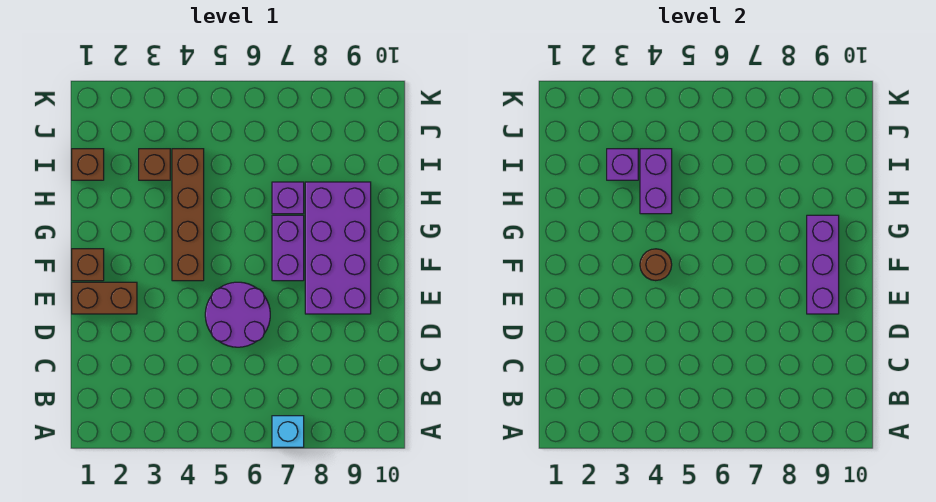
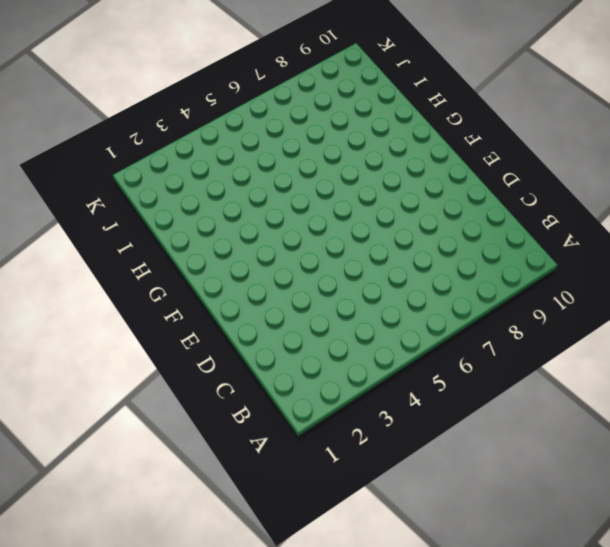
none -> cyan 1x1 brick [272,416,304,447]
none -> purple 2x2 round brick [205,282,270,347]
none -> brown 1x2 brick [72,282,137,314]

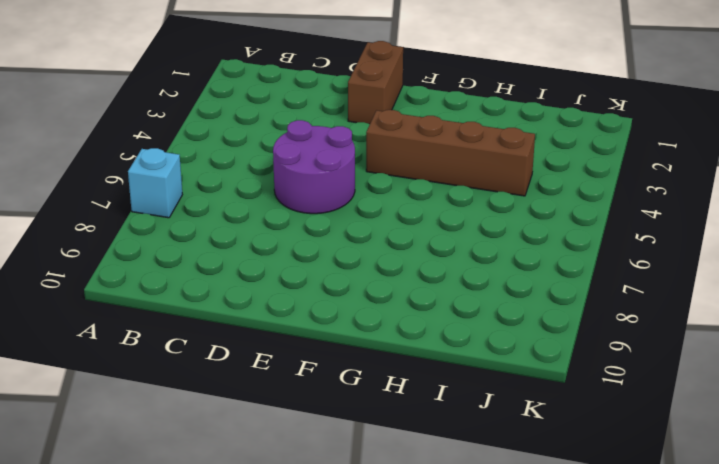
none -> purple 2x4 brick [305,182,371,314]
none -> brown 1x1 brick [72,249,104,281]
none -> purple 1x2 brick [272,215,304,281]

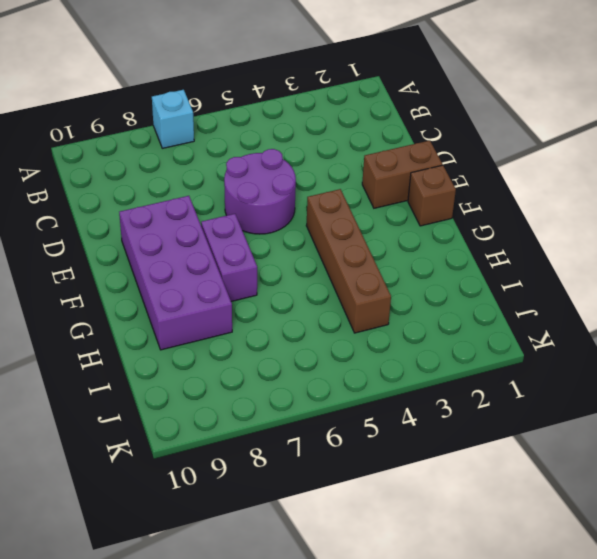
none -> purple 1x1 brick [272,182,304,214]
none -> brown 1x1 brick [72,149,104,180]
none -> brown 1x1 brick [139,149,170,180]

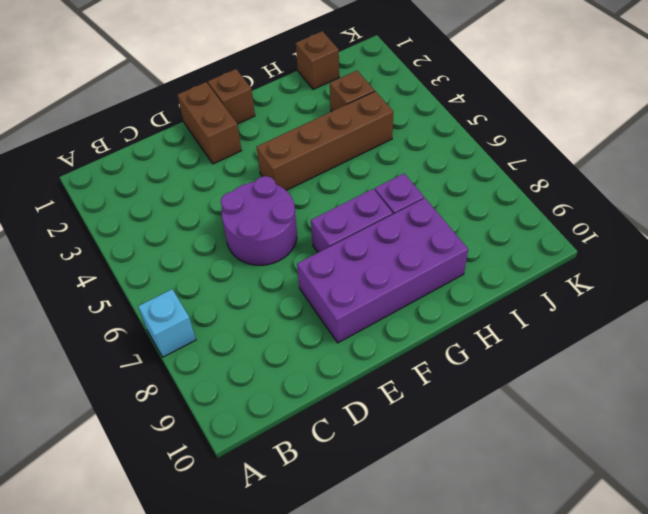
none -> purple 1x3 brick [807,215,839,314]
none -> brown 1x1 round brick [640,249,672,281]
none -> purple 1x2 brick [640,149,672,214]

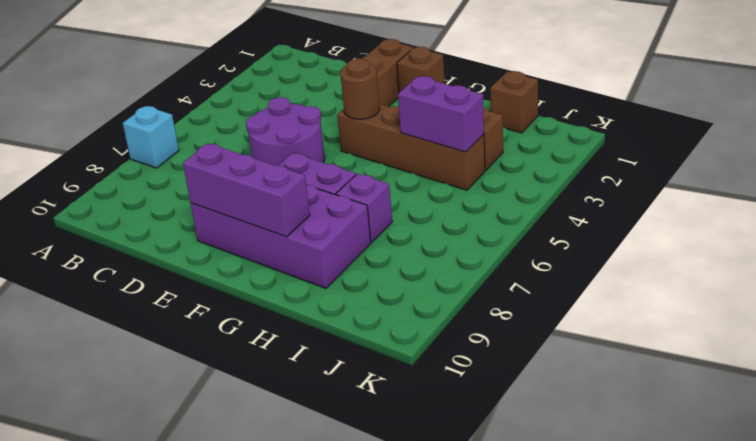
none -> purple 1x1 brick [607,149,638,180]

